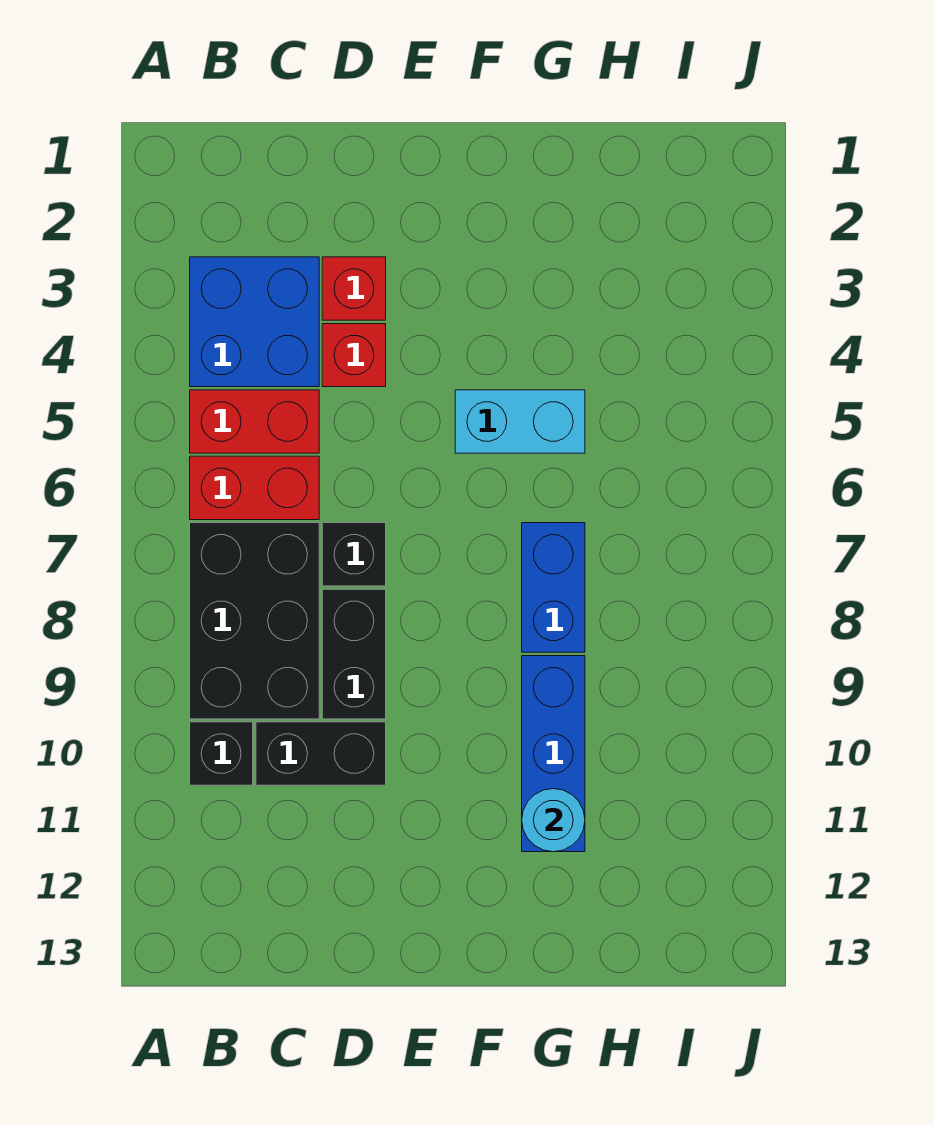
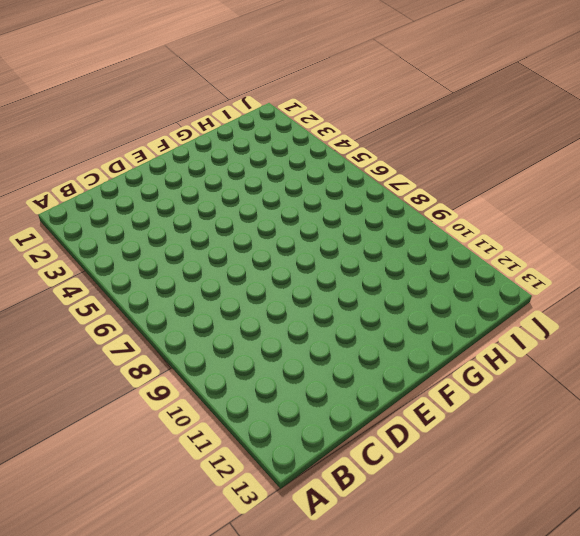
none -> blue 2x2 brick [190,257,319,387]
none -> red 1x2 brick [190,390,319,453]
none -> red 1x2 brick [190,456,319,520]

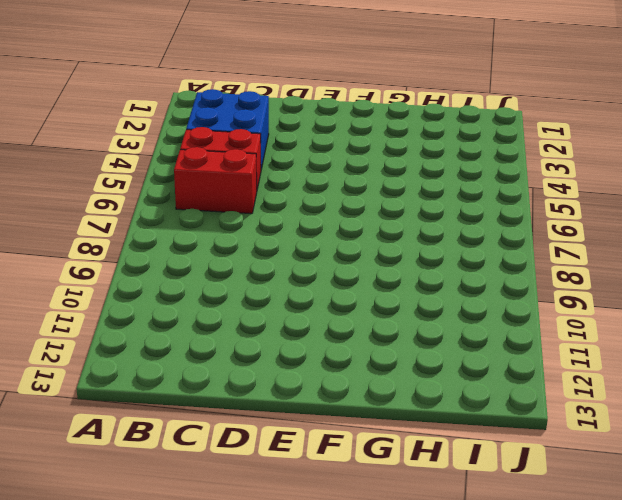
none -> black 2x3 brick [190,523,319,719]
none -> black 1x1 brick [190,722,253,785]
none -> black 1x2 brick [256,722,386,785]

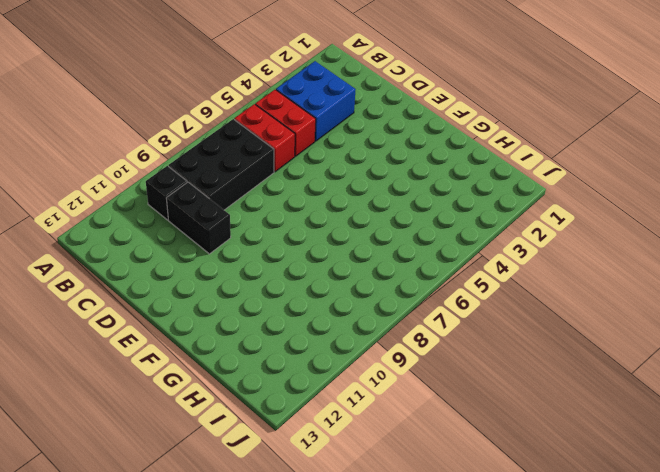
none -> red 1x1 brick [322,257,386,320]
none -> red 1x1 brick [322,324,386,387]
none -> black 1x1 brick [322,523,386,586]

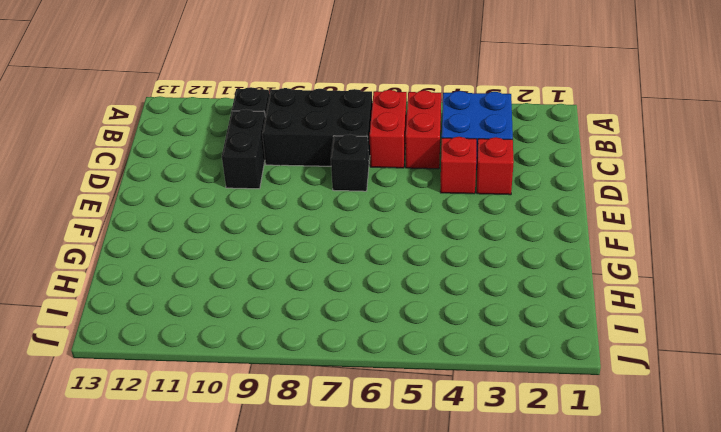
none -> black 1x2 brick [322,589,386,719]
none -> cyan 1x2 brick [455,390,585,453]
none -> blue 1x2 brick [522,523,585,652]

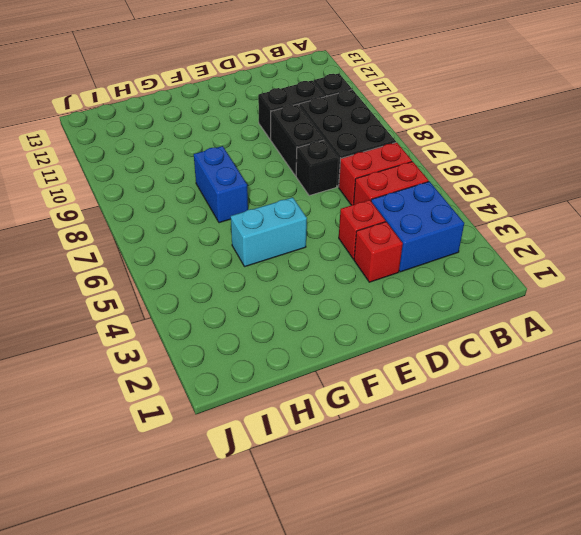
none -> blue 1x3 brick [522,656,585,852]
none -> cyan 1x1 round brick [522,789,585,852]

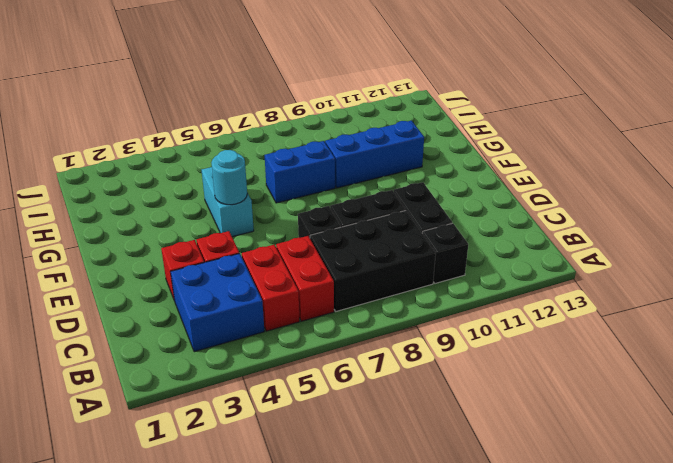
cyan 1x1 round brick [211,150,247,205] -> cyan 1x1 round brick moved to [522,789,585,852]

